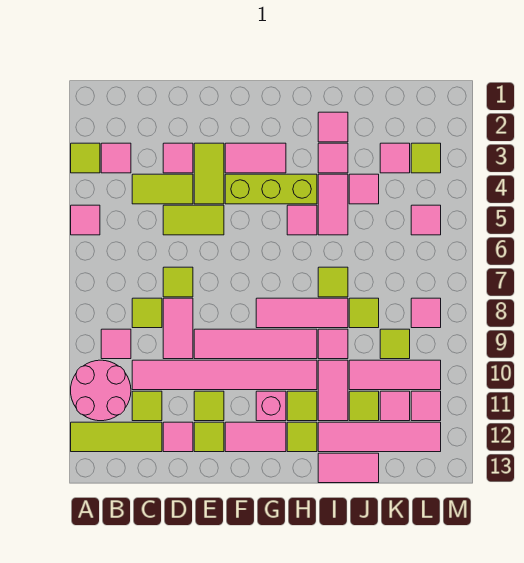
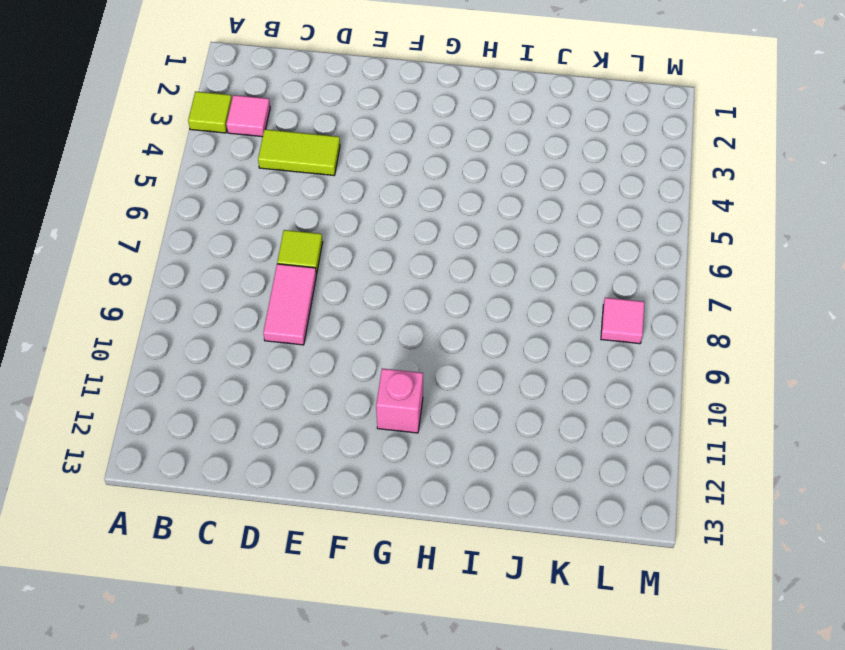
none -> pink 1x1 tile [71,205,100,235]
none -> pink 2x2 round brick [71,360,131,421]
none -> lime 1x3 tile [71,422,162,452]
none -> pink 1x1 tile [101,329,131,359]

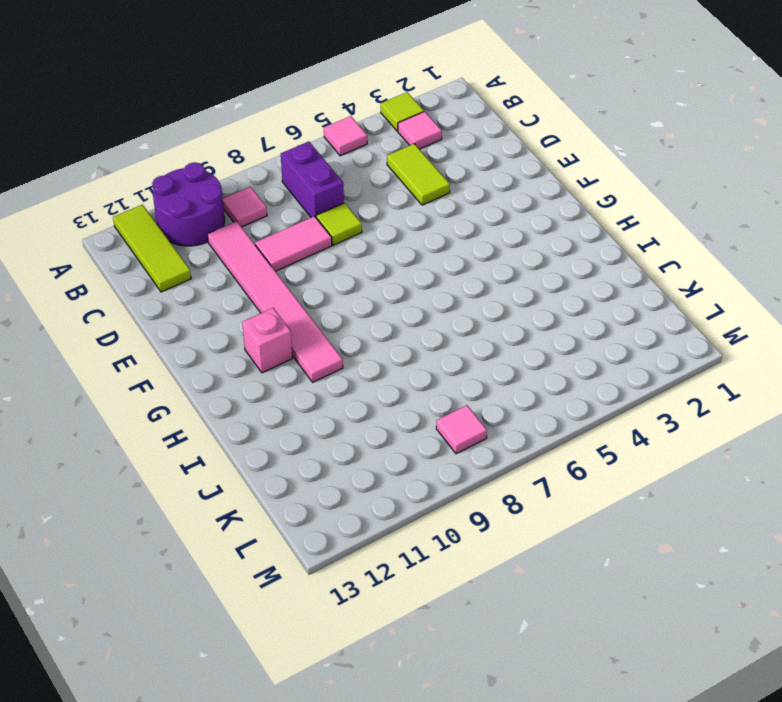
purple 2x2 round brick [152,162,225,246] -> pink 2x2 round brick [71,360,131,421]
purple 1x2 brick [281,142,344,217] -> none
none -> lime 1x1 tile [132,298,162,328]
none -> lime 1x1 tile [132,391,162,421]
none -> pink 1x1 tile [163,143,193,173]
none -> lime 1x2 tile [163,205,224,235]

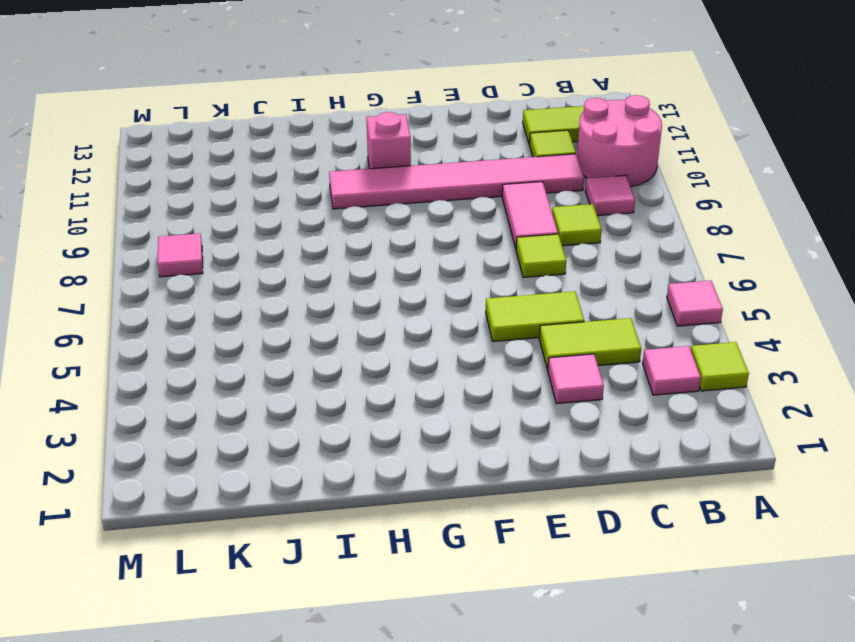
none -> pink 1x1 tile [163,422,193,452]
none -> lime 1x2 tile [194,143,224,204]
none -> pink 1x4 tile [194,329,317,359]
none -> lime 1x1 tile [194,391,224,421]

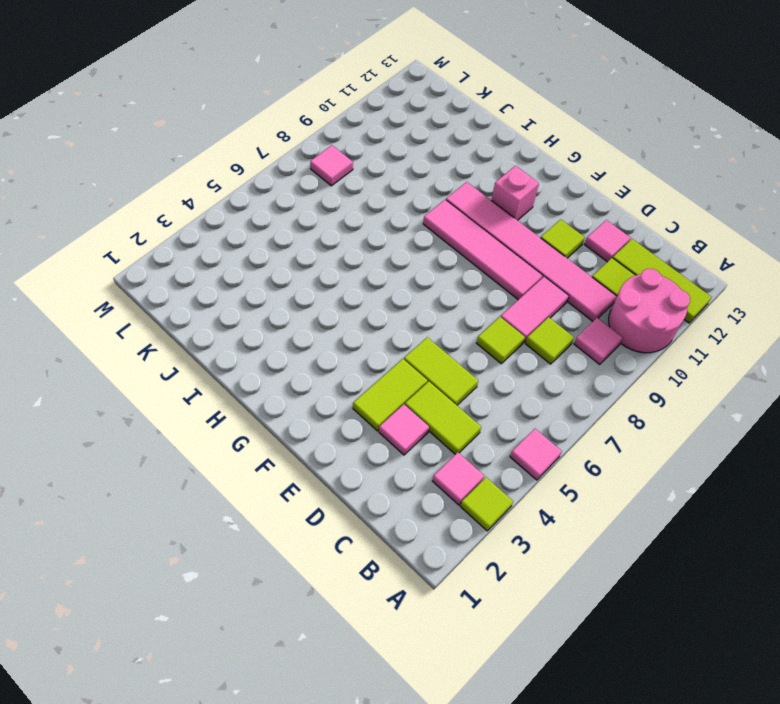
none -> lime 1x1 tile [194,422,224,452]
none -> pink 1x2 tile [225,143,286,173]
none -> lime 1x3 brick [225,174,317,204]
none -> pink 1x2 tile [225,422,286,452]

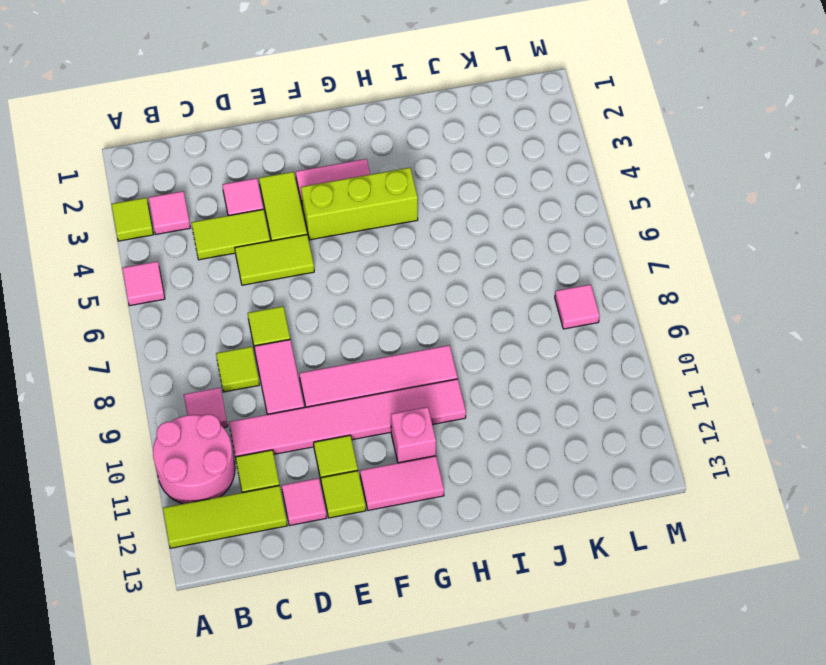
none -> pink 1x3 tile [256,298,348,328]
none -> pink 1x1 tile [287,205,317,235]
none -> lime 1x1 tile [287,391,317,421]
none -> lime 1x1 tile [287,422,317,452]

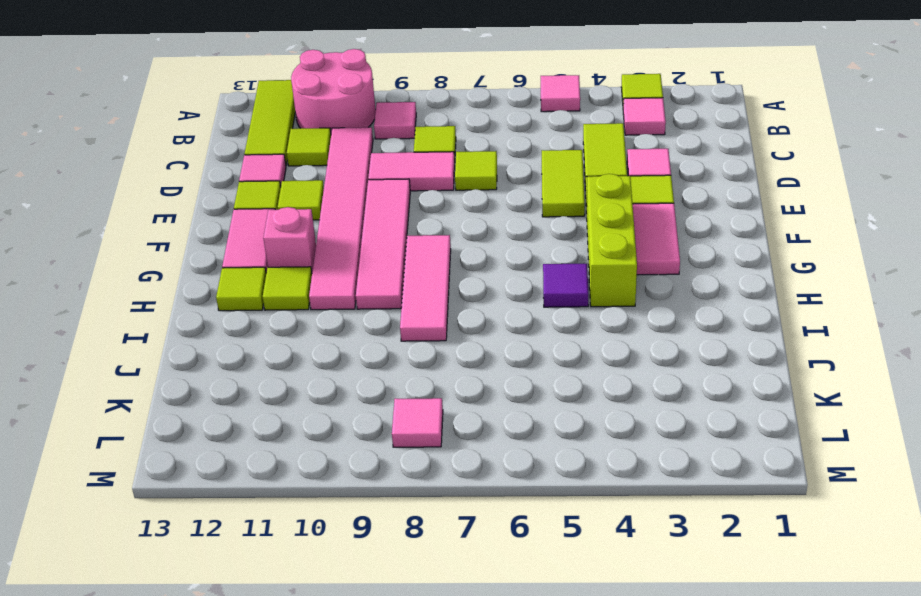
purple 1x1 tile [543,264,588,307] -> pink 1x1 tile [287,205,317,235]
none -> pink 1x1 tile [318,112,348,142]
none -> pink 1x1 tile [318,143,348,173]
none -> pink 1x2 tile [318,174,348,235]
none -> lime 1x1 tile [318,267,348,297]

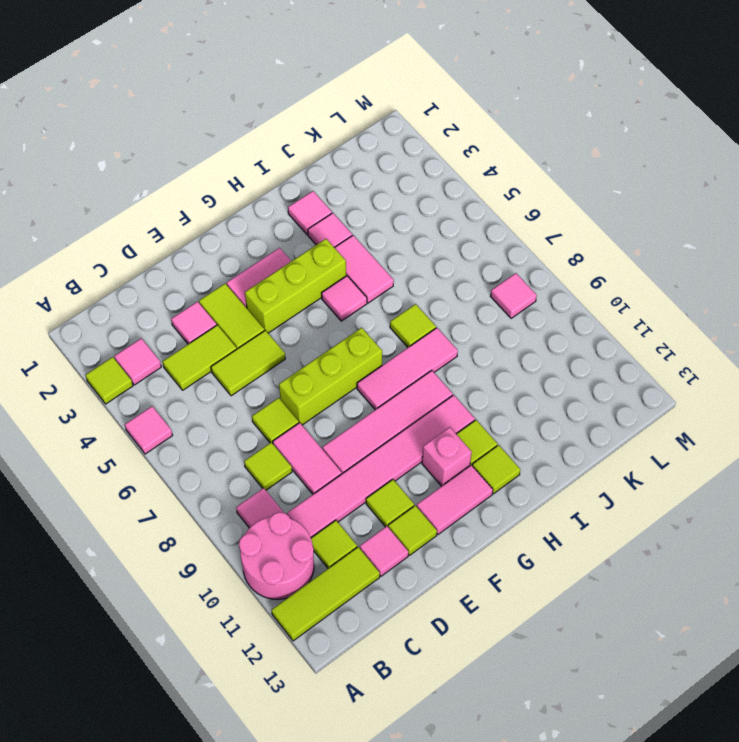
lime 1x3 brick [279,328,382,425] -> none
none -> pink 1x1 tile [318,329,348,359]
none -> pink 1x2 tile [318,360,348,421]
none -> pink 1x4 tile [318,422,441,452]
none -> pink 1x2 tile [318,453,379,483]

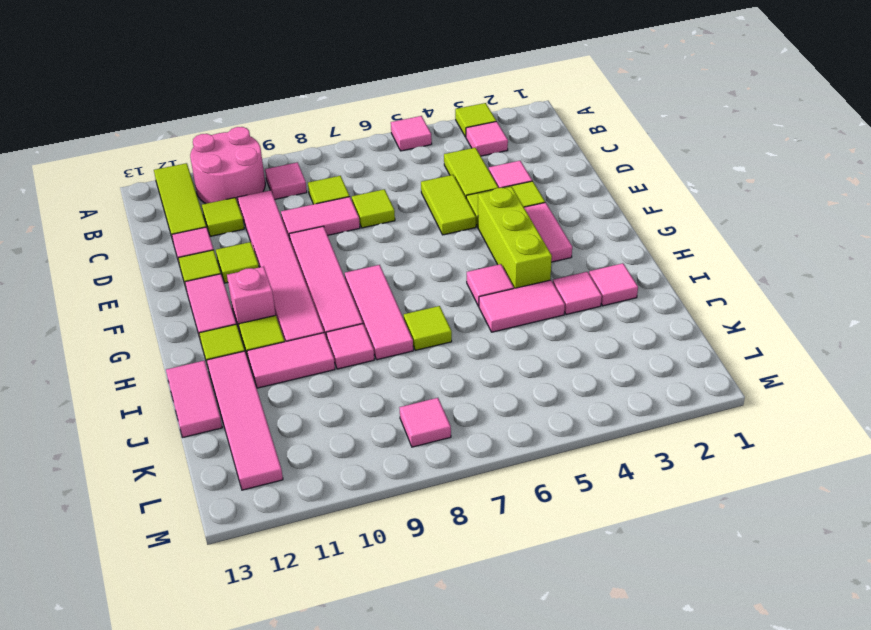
none -> pink 1x1 tile [349,174,379,204]
none -> lime 1x1 tile [349,298,379,328]
none -> pink 1x3 tile [349,360,441,390]
none -> lime 1x1 tile [349,391,379,421]

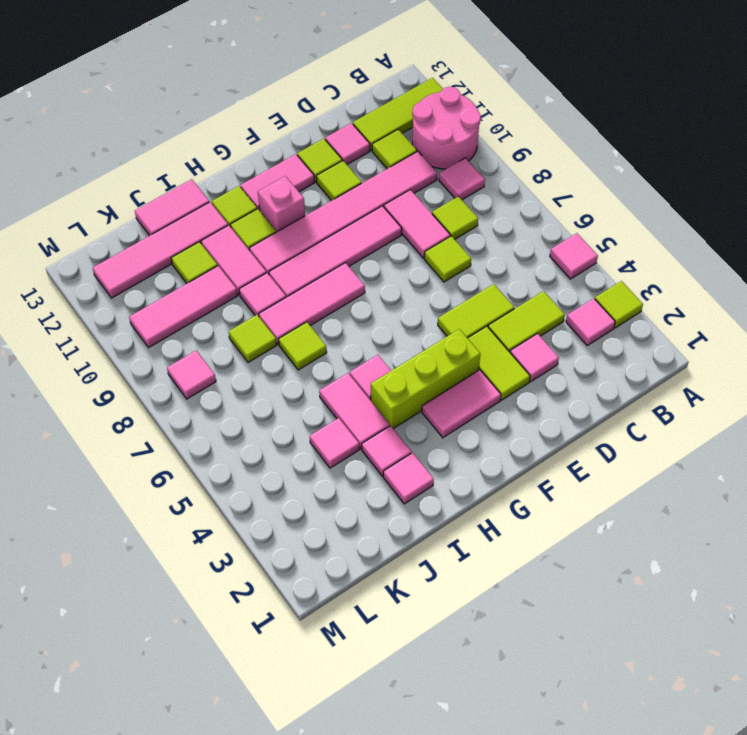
none -> pink 1x1 tile [380,143,410,173]
none -> lime 1x1 tile [380,329,410,359]
none -> pink 1x1 tile [380,391,410,421]
none -> lime 1x1 tile [411,143,441,173]

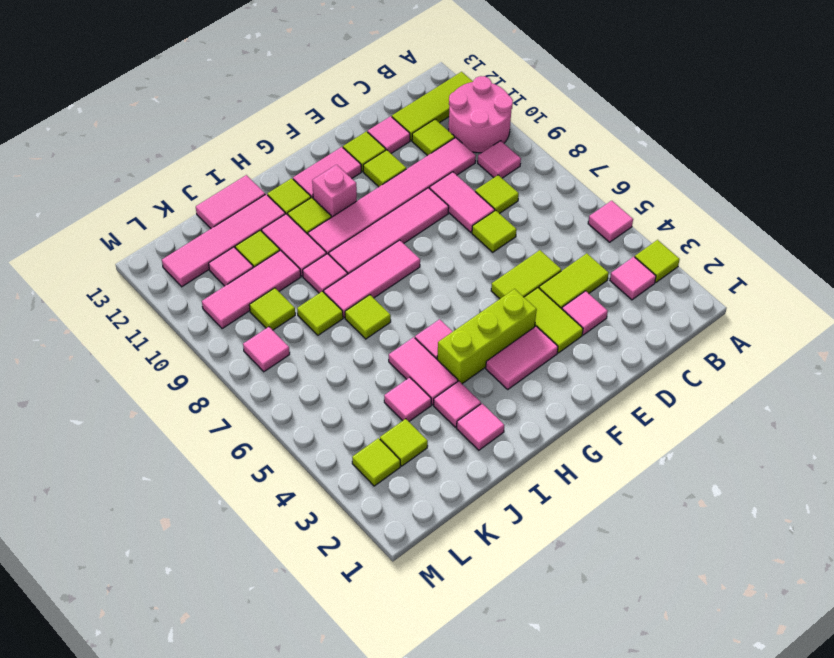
lime 1x1 tile [380,419,428,466] -> pink 1x1 tile [380,143,410,173]
none -> pink 1x1 tile [411,205,441,235]
none -> pink 1x1 tile [411,391,441,421]

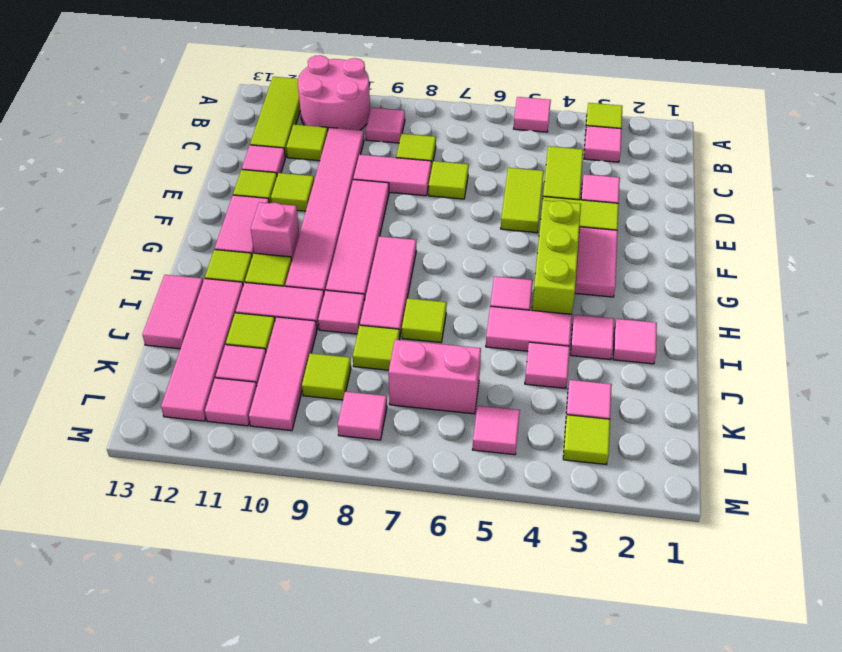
pink 1x2 brick [388,340,481,414] -> none

